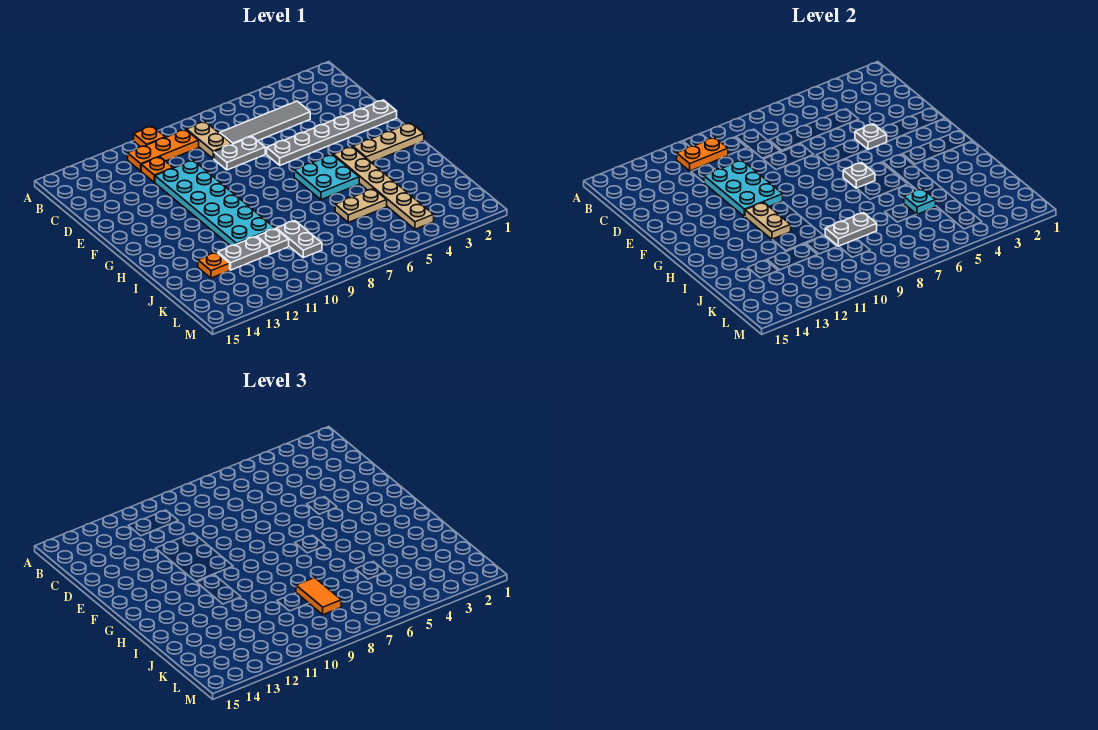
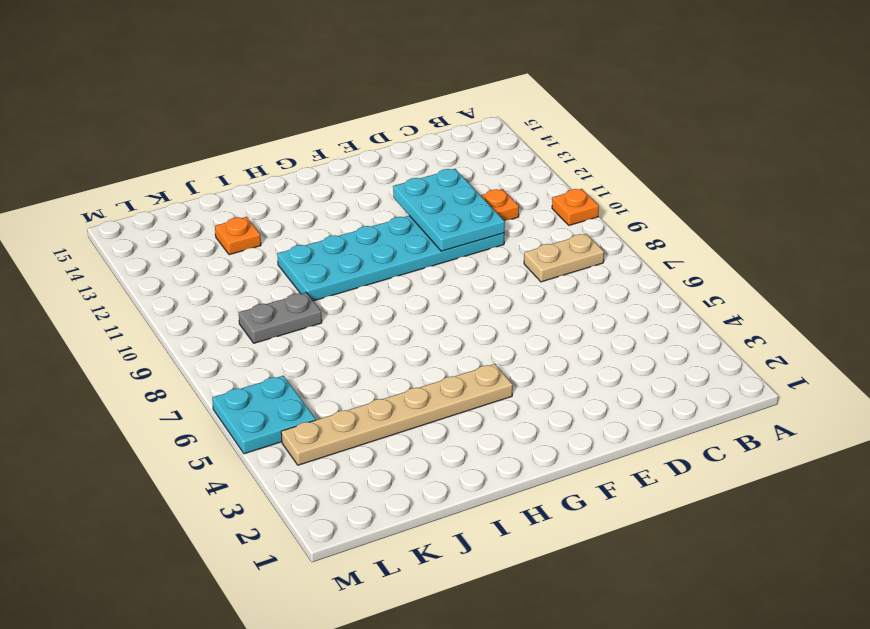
cyan 2x3 plate [393,169,505,251] -> cyan 2x3 plate turned to [704,160,783,217]
cyan 2x2 plate [212,376,316,454] -> cyan 2x2 plate moved to [294,155,359,200]
none -> orange 1x3 plate [128,130,199,171]
none -> grey 1x4 tile [220,101,310,144]
none -> grey 1x2 plate [214,137,265,170]

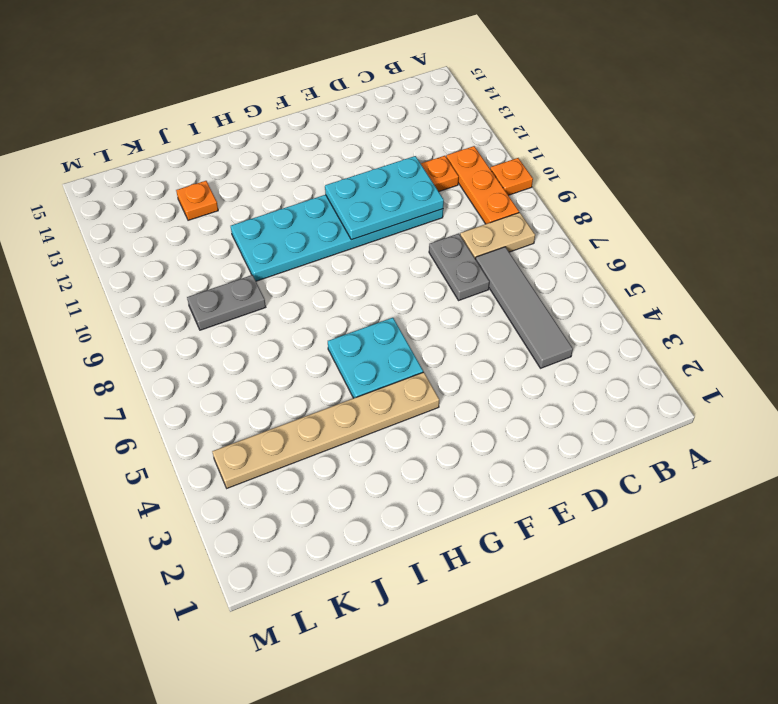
none -> grey 1x6 plate [267,100,397,165]
none -> tan 1x3 plate [353,123,424,162]
none -> tan 1x2 plate [335,189,387,222]

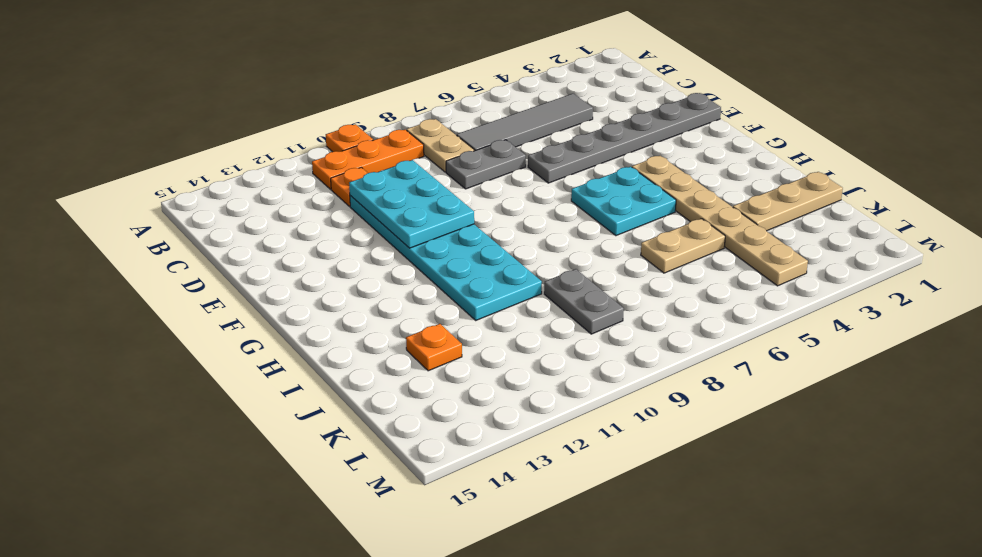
tan 1x3 plate [733,172,843,231] -> tan 1x3 plate moved to [353,123,424,162]
none -> grey 1x1 plate [257,229,289,254]
none -> grey 1x2 plate [218,237,269,270]
none -> orange 1x2 plate [677,138,728,171]

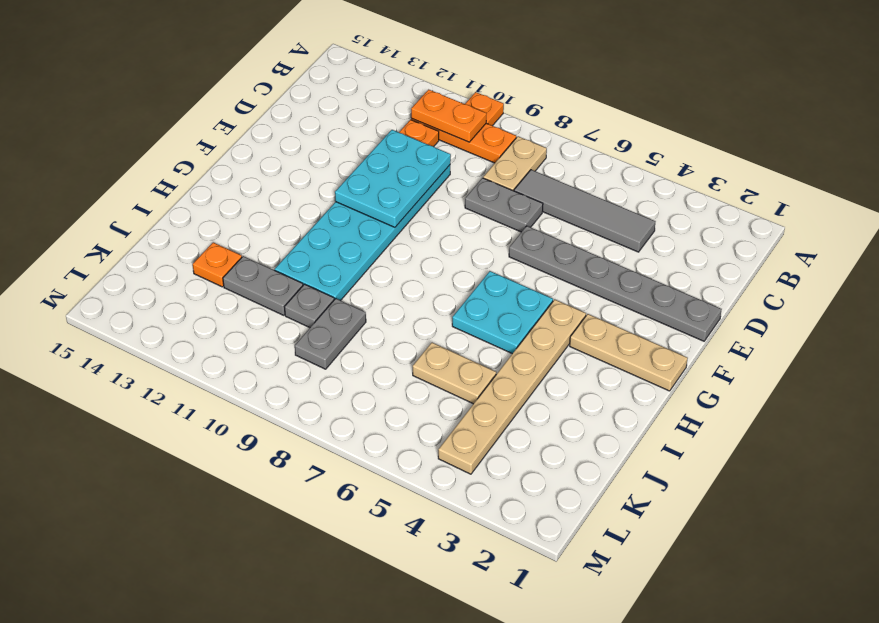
none -> grey 1x1 plate [855,124,887,150]
none -> grey 1x1 plate [843,163,875,188]
none -> tan 1x2 plate [745,202,791,239]

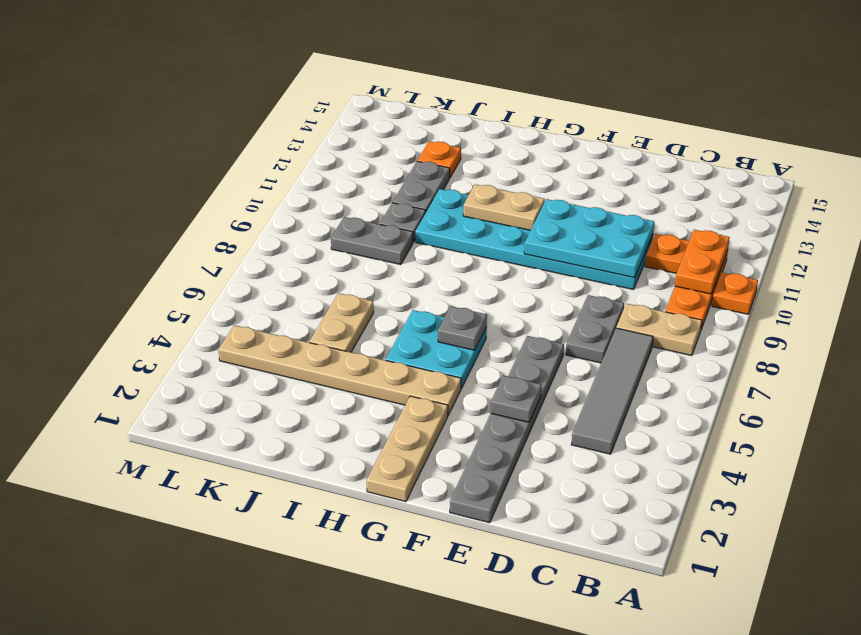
none -> cyan 1x1 plate [904,189,936,214]
none -> grey 1x2 plate [825,213,877,246]
none -> orange 1x2 tile [296,578,341,615]

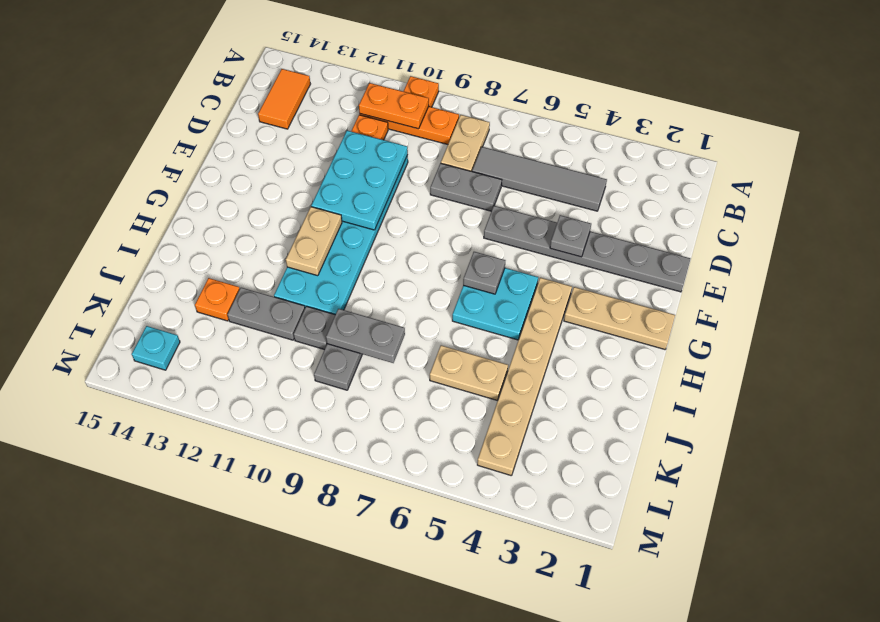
orange 1x2 tile [258,69,310,129] -> orange 1x2 tile moved to [296,578,341,615]
cyan 1x1 plate [132,326,180,370] -> cyan 1x1 plate moved to [904,189,936,214]

